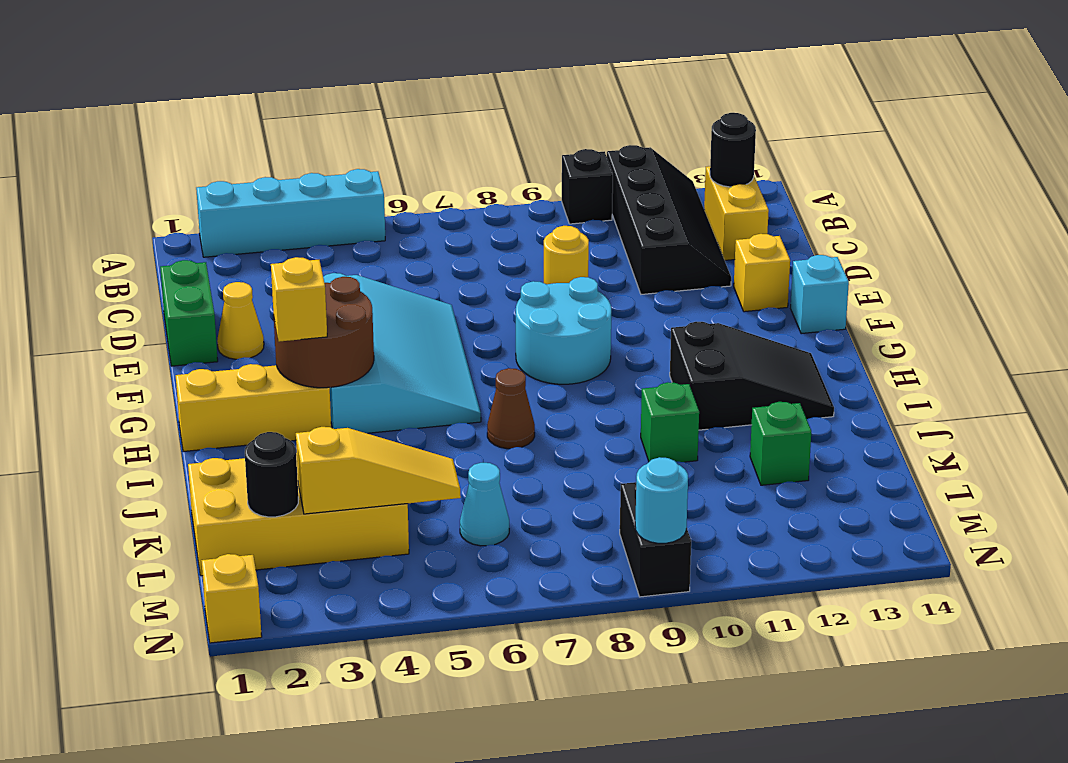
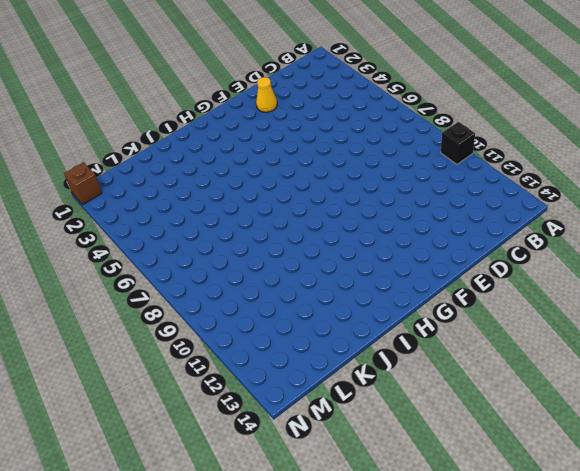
brown 1x1 brick [64,162,102,204] -> yellow 1x1 brick [201,554,262,643]
none -> cyan 1x4 brick [196,169,385,257]
none -> black 2x4 slope [607,145,731,294]
none -> yellow 1x2 brick [704,166,769,260]

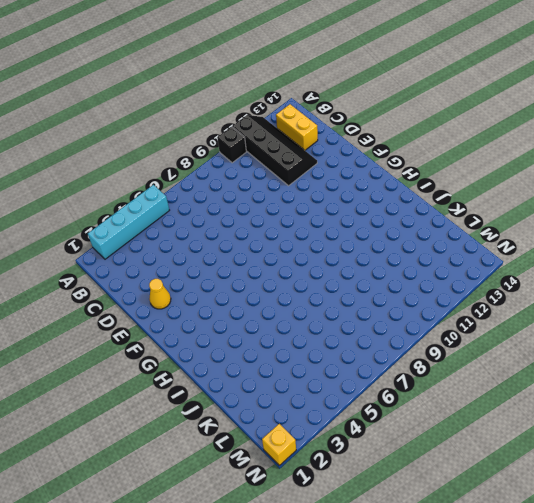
none -> green 1x2 brick [160,260,218,366]
none -> yellow 1x1 round brick [544,226,589,284]
none -> cyan 3x4 slope [323,273,481,433]

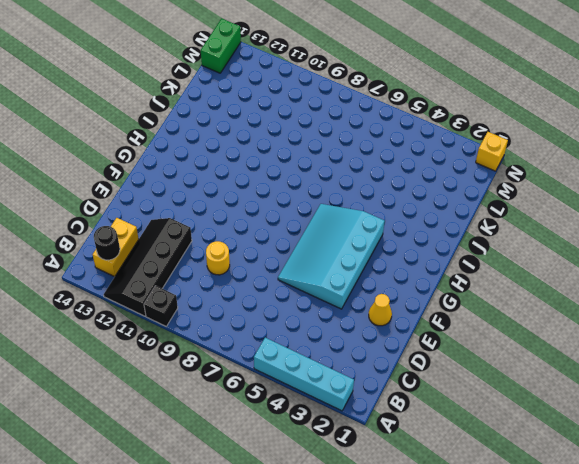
green 1x2 brick [201,19,241,73] -> green 1x2 brick moved to [160,260,218,366]
none -> yellow 1x1 brick [734,234,790,312]
none -> cyan 2x2 round brick [516,277,611,384]
none -> cyan 1x1 brick [791,255,849,334]

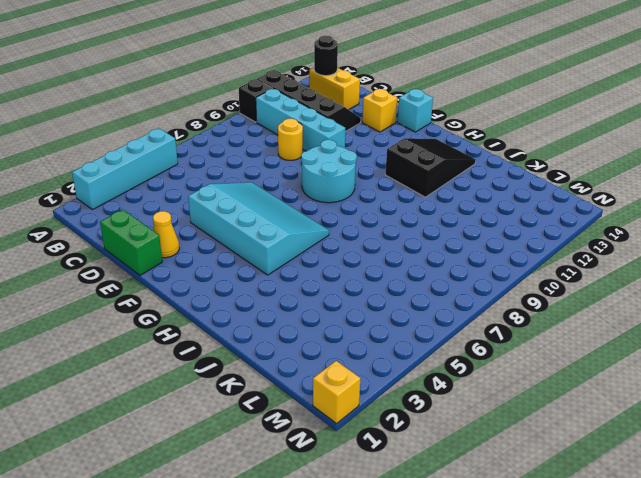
cyan 1x4 brick [256,89,345,151] -> none
none -> yellow 1x3 brick [176,364,331,452]
none -> brown 1x1 cone [487,368,535,449]
none -> green 1x1 brick [641,382,699,462]

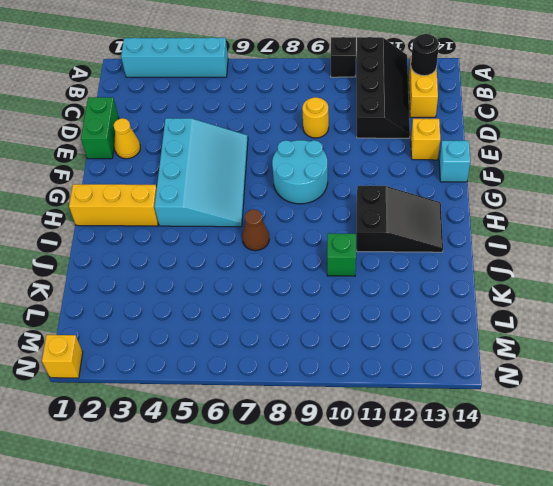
none -> yellow 2x4 brick [188,453,409,576]
none -> green 1x1 brick [750,402,811,485]
none -> cyan 1x1 cone [460,463,509,546]

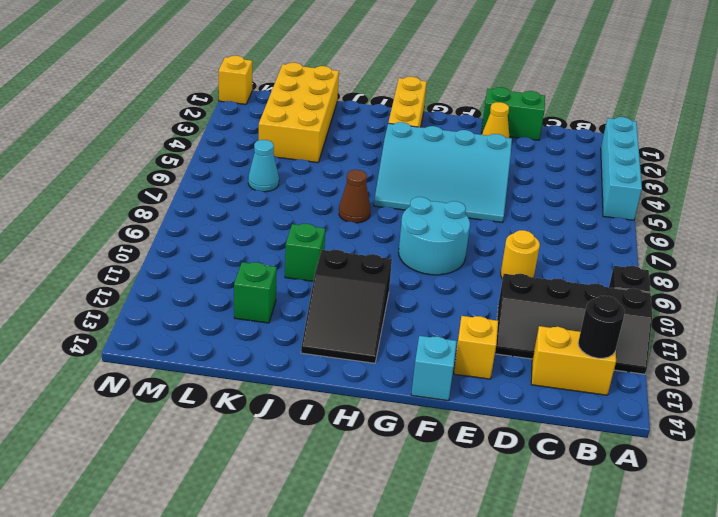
none -> black 1x2 brick [620,482,691,597]
none -> brown 2x2 round brick [273,277,374,388]
none -> black 1x1 round brick [245,432,298,517]

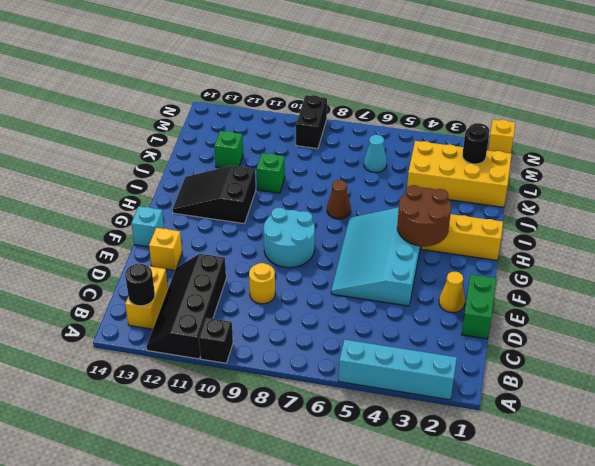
none -> yellow 1x3 slope [296,427,461,514]
none -> cyan 1x1 round brick [635,457,688,543]
none -> yellow 1x1 brick [271,257,327,342]

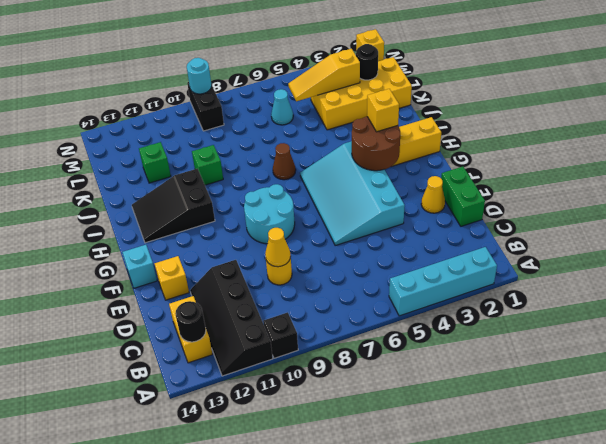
yellow 1x1 cone [265,228,291,267] -> none

